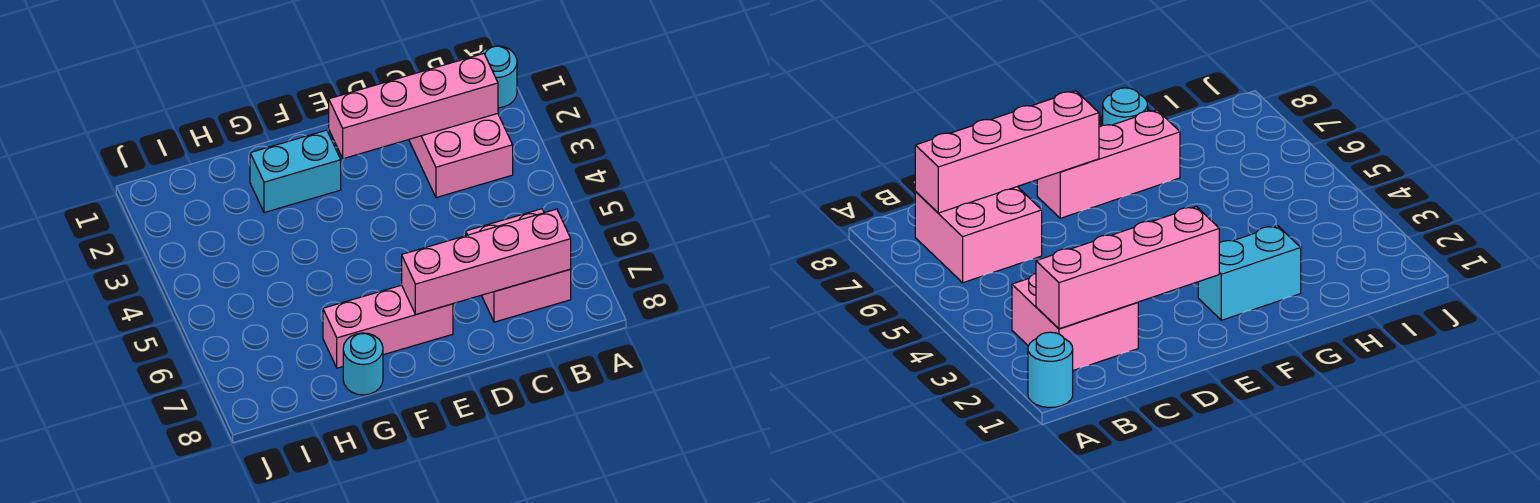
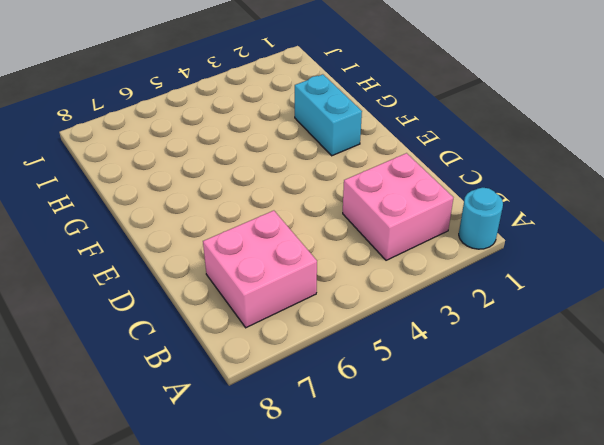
none -> pink 1x3 brick [323,285,453,368]
none -> cyan 1x1 round brick [343,333,383,395]

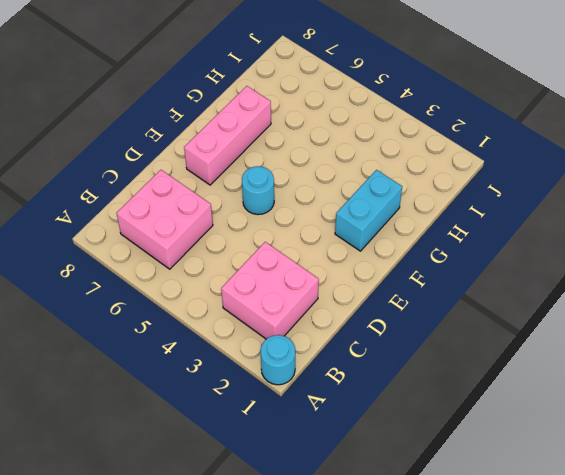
cyan 1x1 round brick [242,166,274,215] -> cyan 1x1 round brick moved to [343,333,383,395]
none -> pink 1x4 brick [329,54,498,159]
none -> pink 1x4 brick [402,209,571,314]

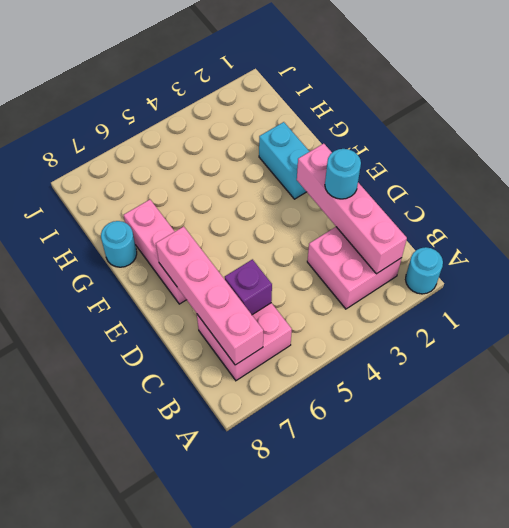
purple 1x1 brick [225,259,272,315] -> none
cyan 1x1 round brick [325,149,361,199] -> none

